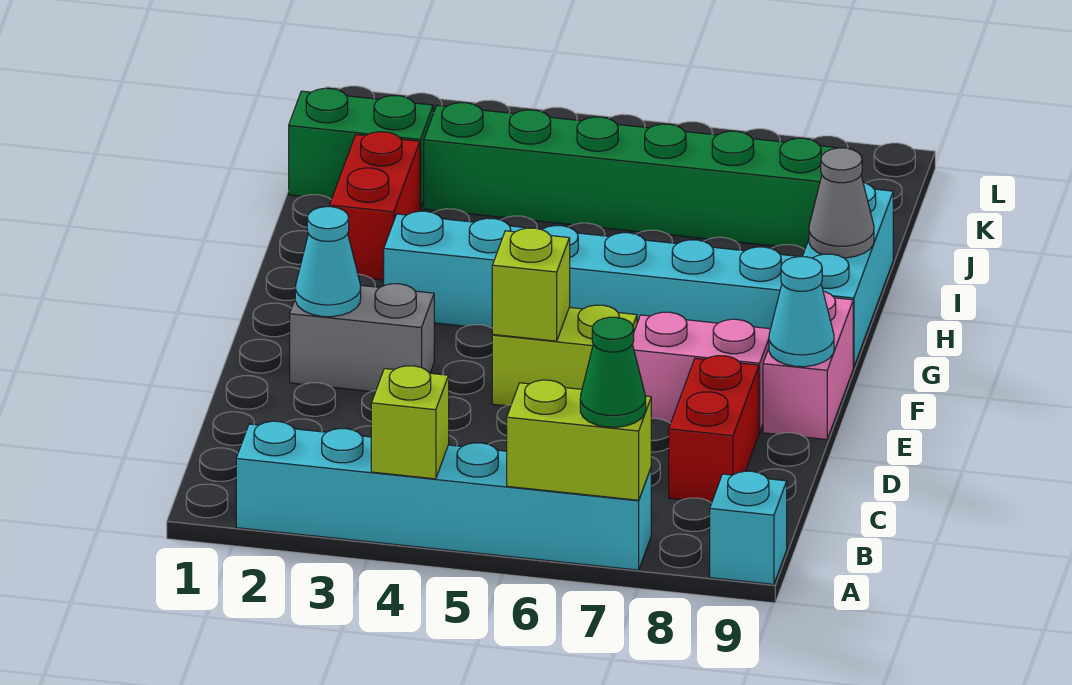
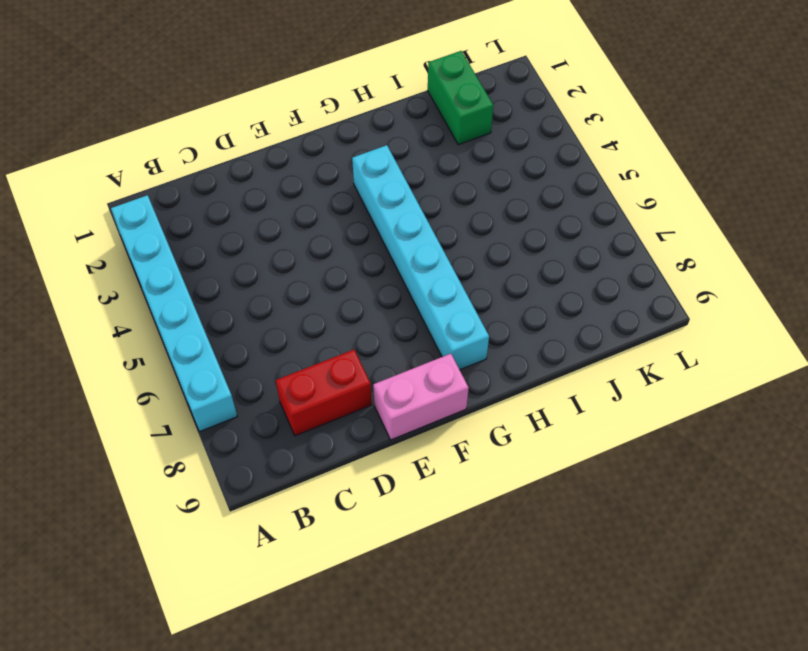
none -> cyan 1x1 brick [710,471,787,584]
none -> grey 1x2 brick [290,284,434,391]
none -> lime 1x2 brick [492,305,637,406]

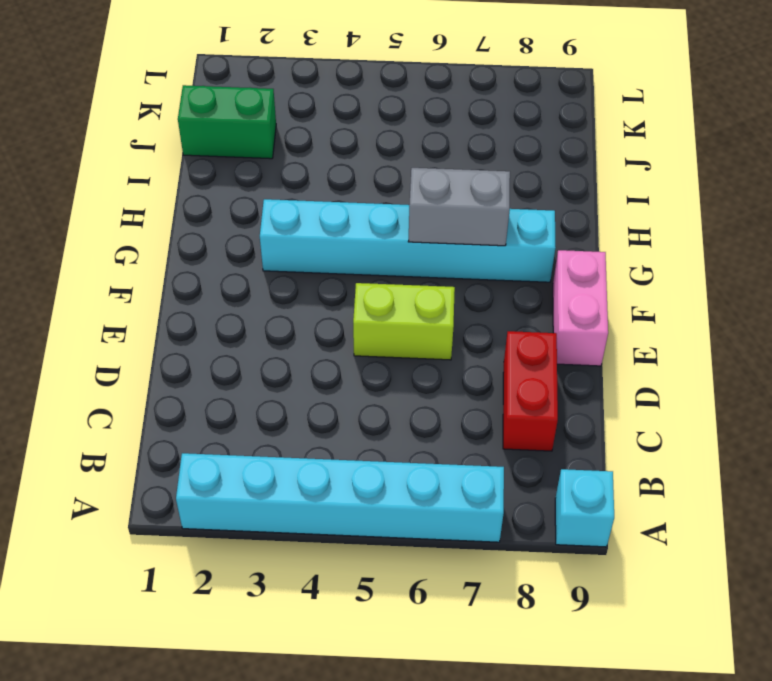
grey 1x2 brick [408,168,510,246] -> grey 1x2 brick moved to [290,284,434,391]
none -> pink 1x2 brick [633,312,770,432]
none -> cyan 1x3 brick [802,183,893,367]
none -> red 1x2 brick [330,132,420,280]

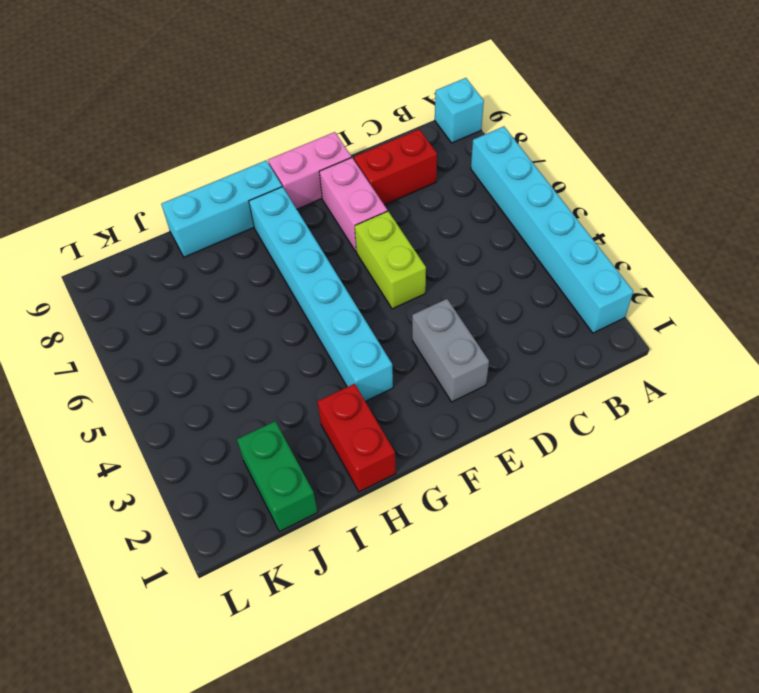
red 1x2 brick [317,384,396,492] -> red 1x2 brick turned to [330,132,420,280]
none -> green 1x6 brick [424,103,836,249]
none -> lime 1x1 brick [371,366,449,479]
none -> lime 1x2 brick [507,380,651,500]

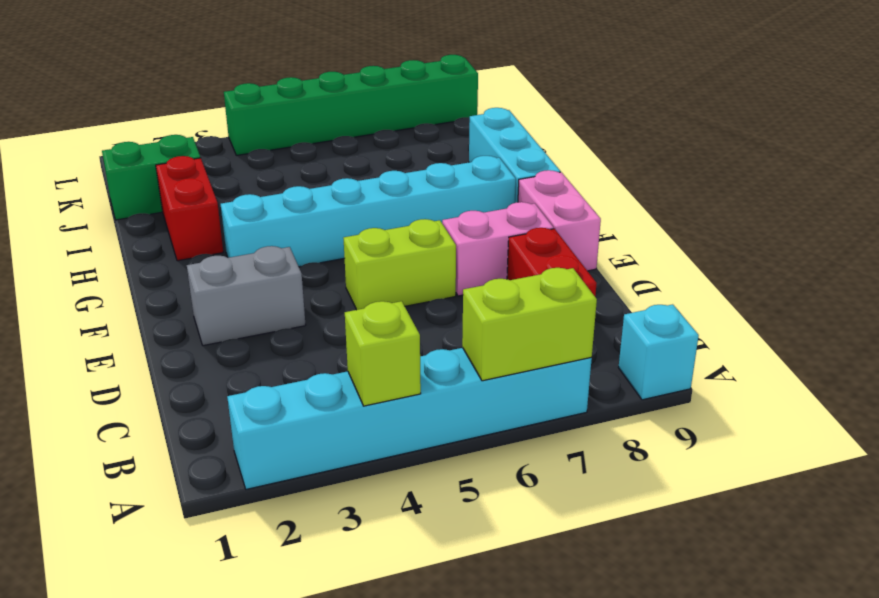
green 1x6 brick [224,55,478,155] -> green 1x6 brick moved to [424,103,836,249]
none -> cyan 1x1 cone [295,207,361,317]
none -> lime 1x1 brick [492,228,570,341]
none -> cyan 1x1 cone [769,257,834,367]

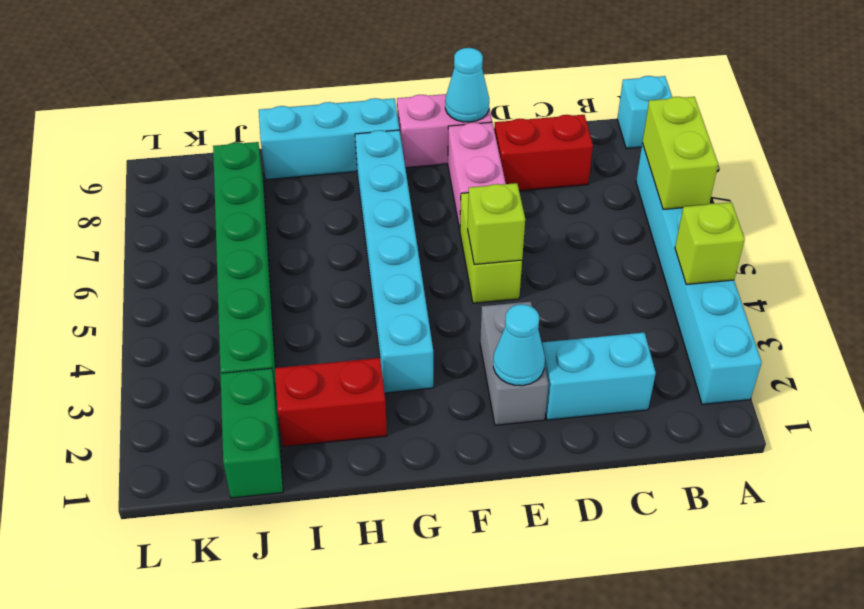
cyan 1x2 brick [542,333,656,420] -> none
none -> grey 1x1 cone [809,148,874,258]
none -> green 1x1 cone [580,317,646,427]

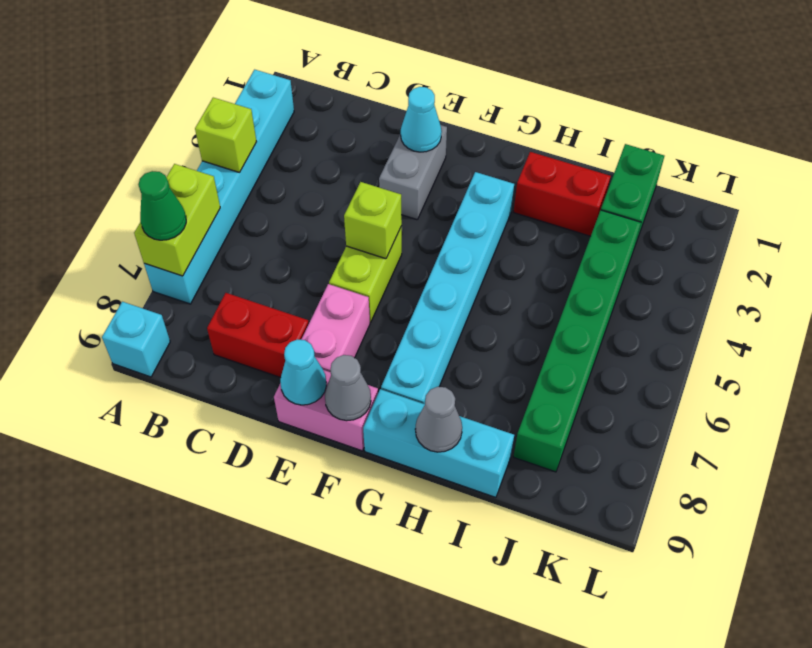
grey 1x1 cone [325,355,371,421] -> none

